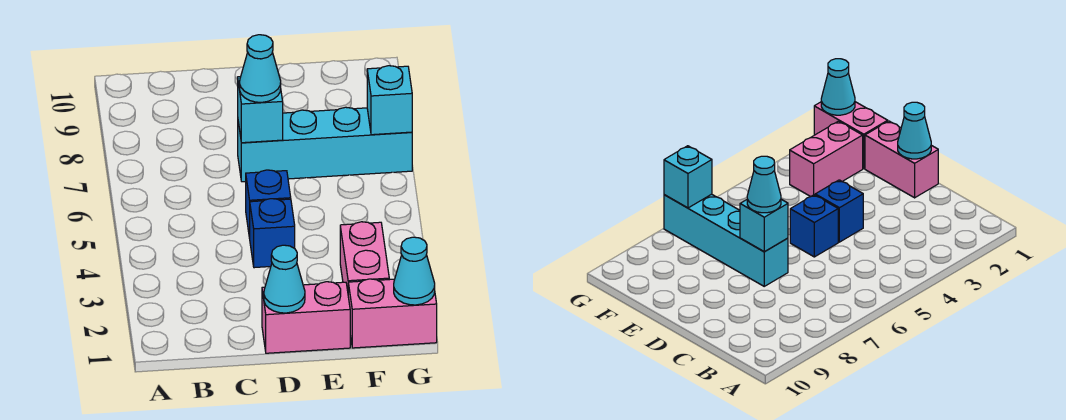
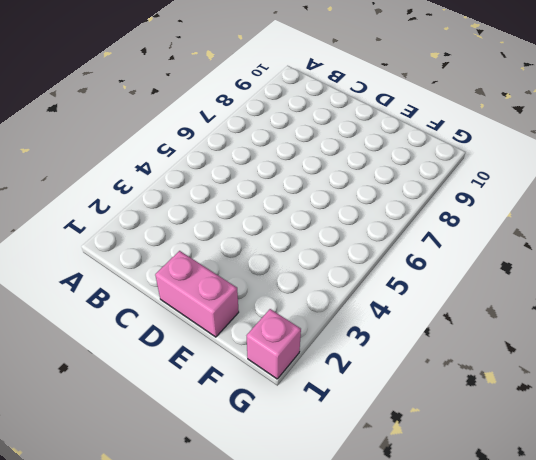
pink 1x1 brick [247,309,301,379] -> pink 1x2 brick [348,279,437,348]
none -> blue 1x1 brick [250,199,295,268]
none -> blue 1x1 brick [246,170,291,238]

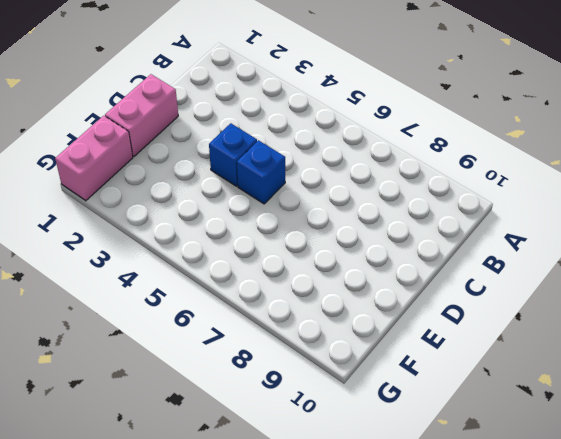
none -> cyan 1x4 brick [238,107,412,182]
none -> pink 1x2 brick [340,222,389,291]

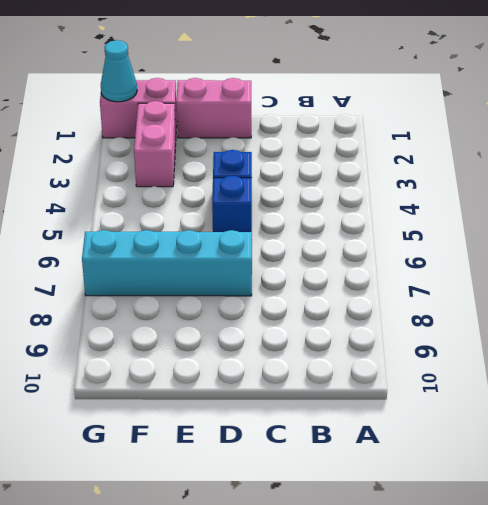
none -> cyan 1x1 cone [264,245,305,313]
none -> cyan 1x1 brick [238,77,283,143]

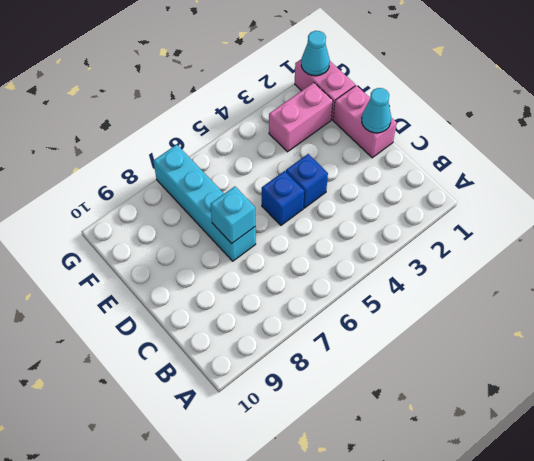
none -> cyan 1x1 brick [367,66,412,135]
none -> cyan 1x1 cone [240,35,281,102]

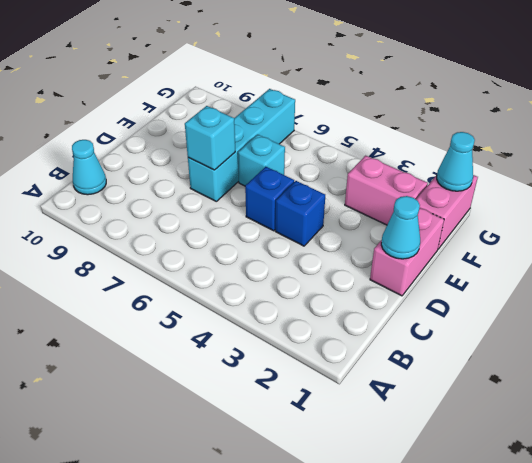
cyan 1x1 cone [72,140,106,195] -> cyan 1x1 cone moved to [240,35,281,102]
cyan 1x1 brick [238,135,285,186] -> cyan 1x1 brick moved to [367,66,412,135]

